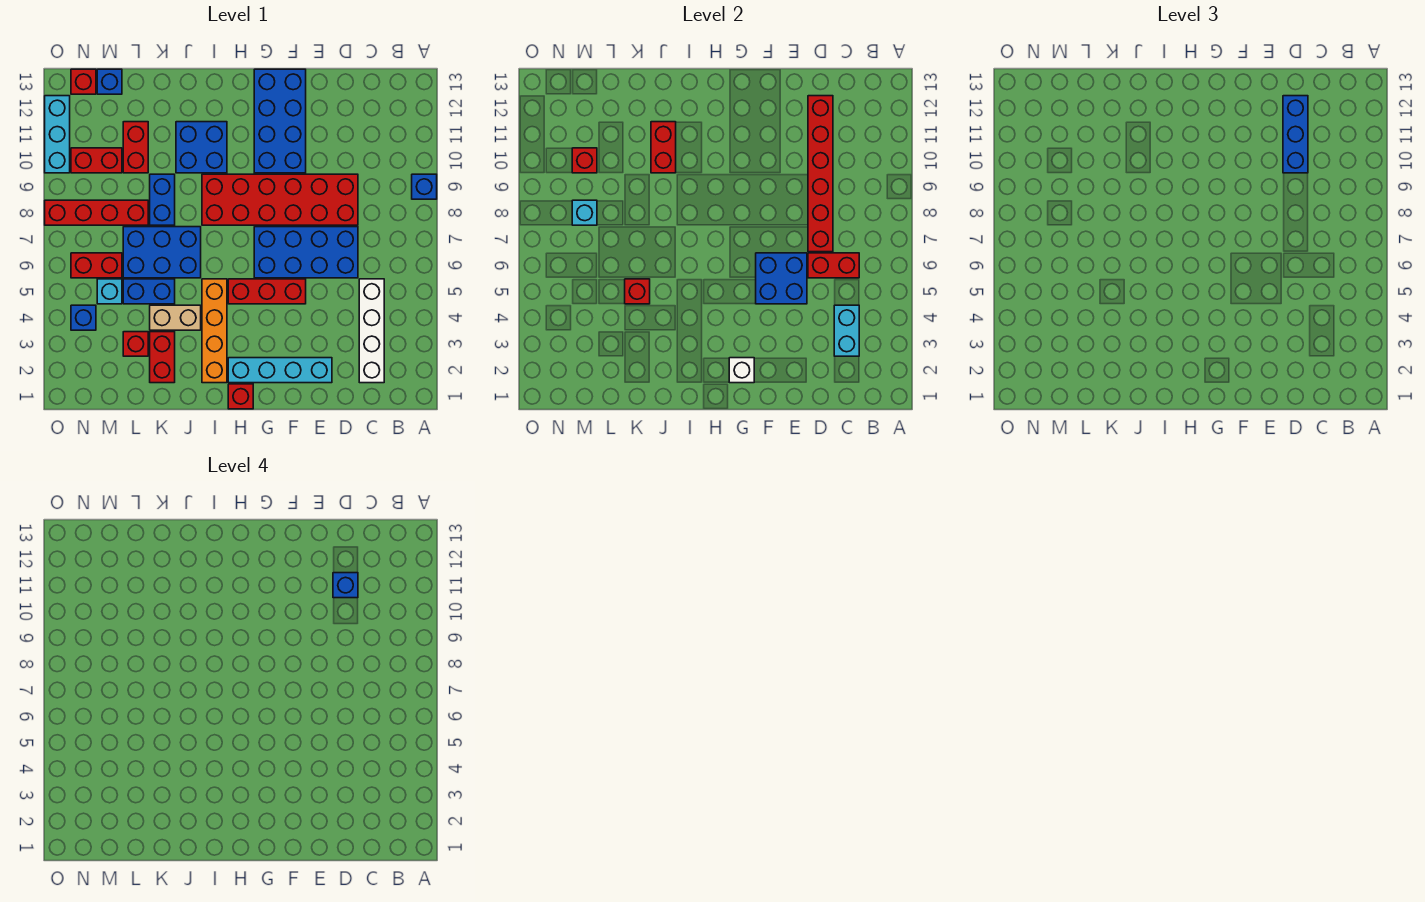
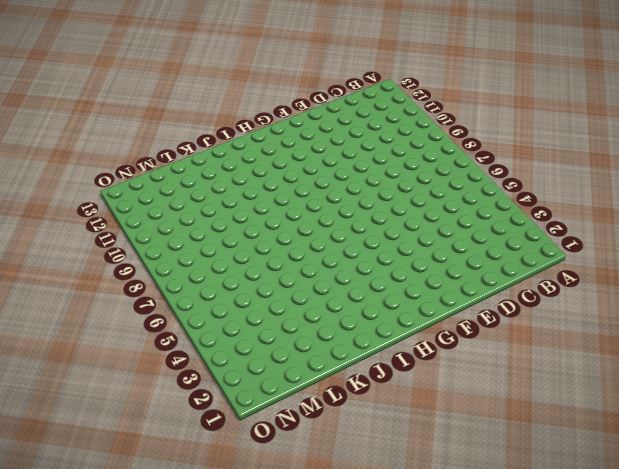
none -> blue 1x1 brick [412,174,437,199]
none -> white 1x4 brick [359,279,384,383]
none -> blue 2x4 brick [254,227,358,278]
none -> red 2x6 brick [202,174,358,225]

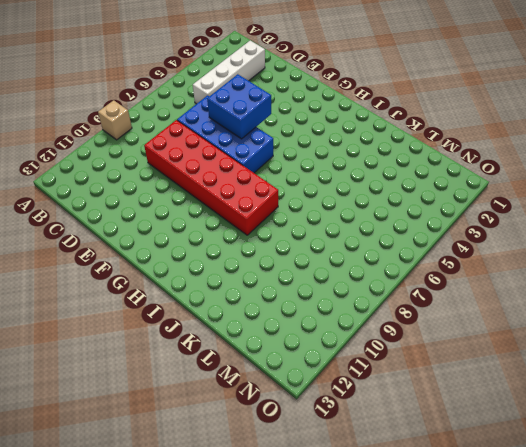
tan 1x1 brick [98,100,132,140] -> blue 1x1 brick [412,174,437,199]
none -> cyan 1x4 brick [228,358,332,383]
none -> red 1x3 brick [228,279,306,304]
none -> blue 2x4 brick [254,69,306,173]
none -> red 1x1 brick [228,384,253,409]

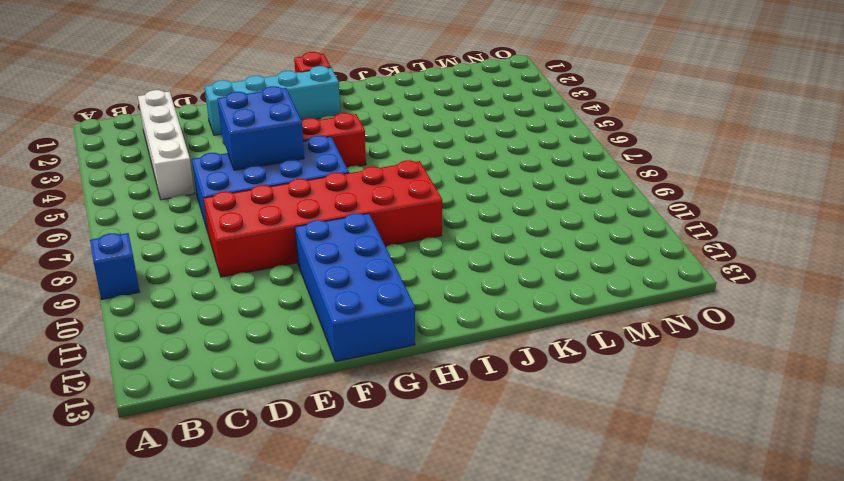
none -> orange 1x4 brick [202,279,227,383]
none -> blue 2x2 brick [176,122,227,173]
none -> tan 1x2 brick [150,305,201,330]
none -> blue 2x3 brick [123,227,201,278]

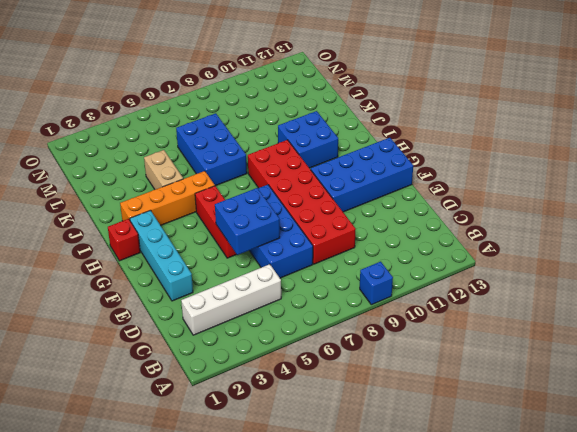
none -> red 1x2 brick [150,332,175,383]
none -> blue 1x2 brick [123,279,175,304]
none -> blue 1x2 brick [150,174,175,225]
none -> red 1x1 brick [123,332,148,356]

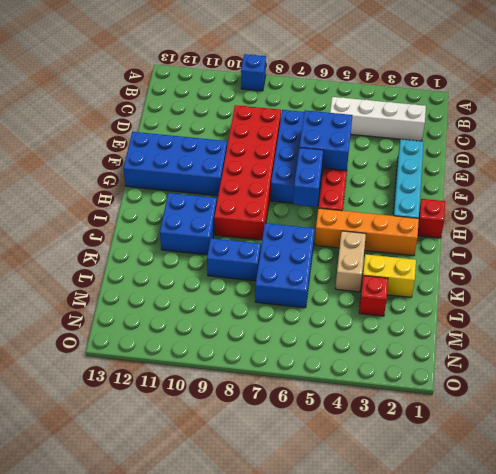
blue 1x2 brick [293,148,323,207] -> blue 1x2 brick moved to [123,279,175,304]
yellow 1x2 brick [361,254,416,297] -> red 1x2 brick [150,332,175,383]
none -> red 1x4 brick [45,200,148,225]
none -> red 1x2 brick [123,122,148,173]
none -> cyan 1x1 brick [97,279,122,304]
none -> red 1x2 brick [71,253,122,278]

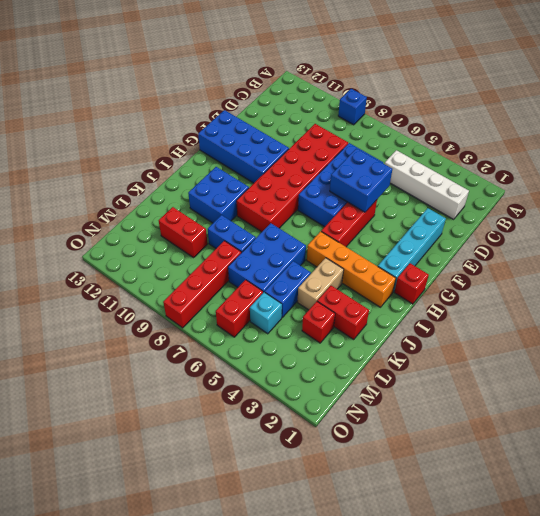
none -> red 1x2 brick [71,148,122,173]
none -> blue 1x1 brick [97,69,122,94]
none -> blue 1x1 brick [71,305,96,330]
none -> red 1x1 brick [71,69,96,94]

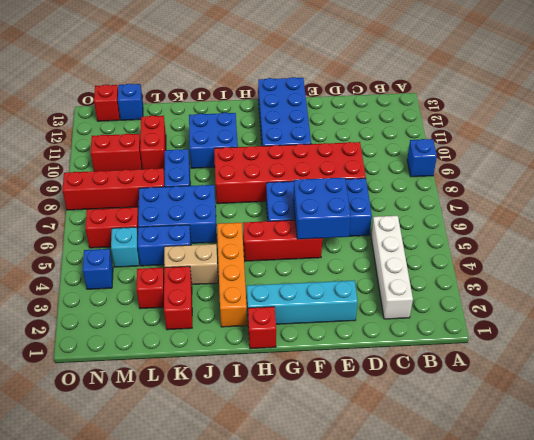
none -> cyan 1x3 brick [45,96,70,173]
none -> cyan 1x2 brick [834,305,859,356]
none -> red 1x2 brick [808,253,859,278]
none -> red 1x6 brick [808,96,833,252]

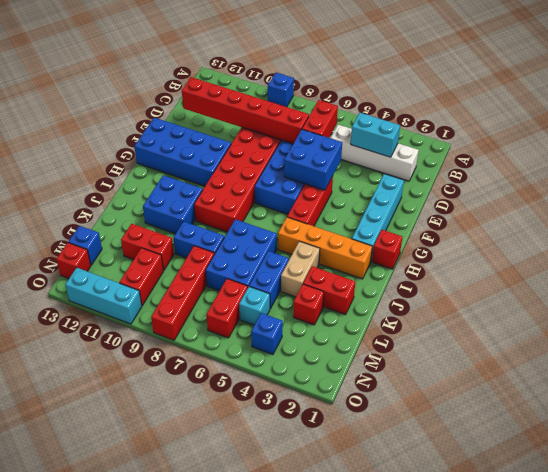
none -> white 1x1 brick [729,358,754,383]
none -> red 1x2 brick [651,122,676,173]
none -> red 1x1 brick [625,279,650,304]
none -> cyan 1x1 brick [572,200,597,225]

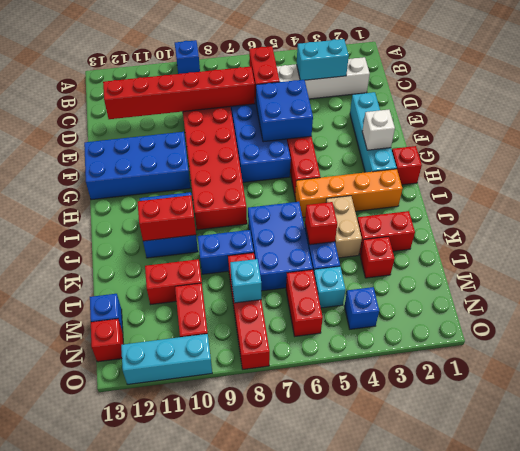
none -> red 1x1 brick [572,148,597,173]
none -> blue 1x3 brick [1283,96,1308,173]
none -> blue 1x1 brick [333,573,358,598]

